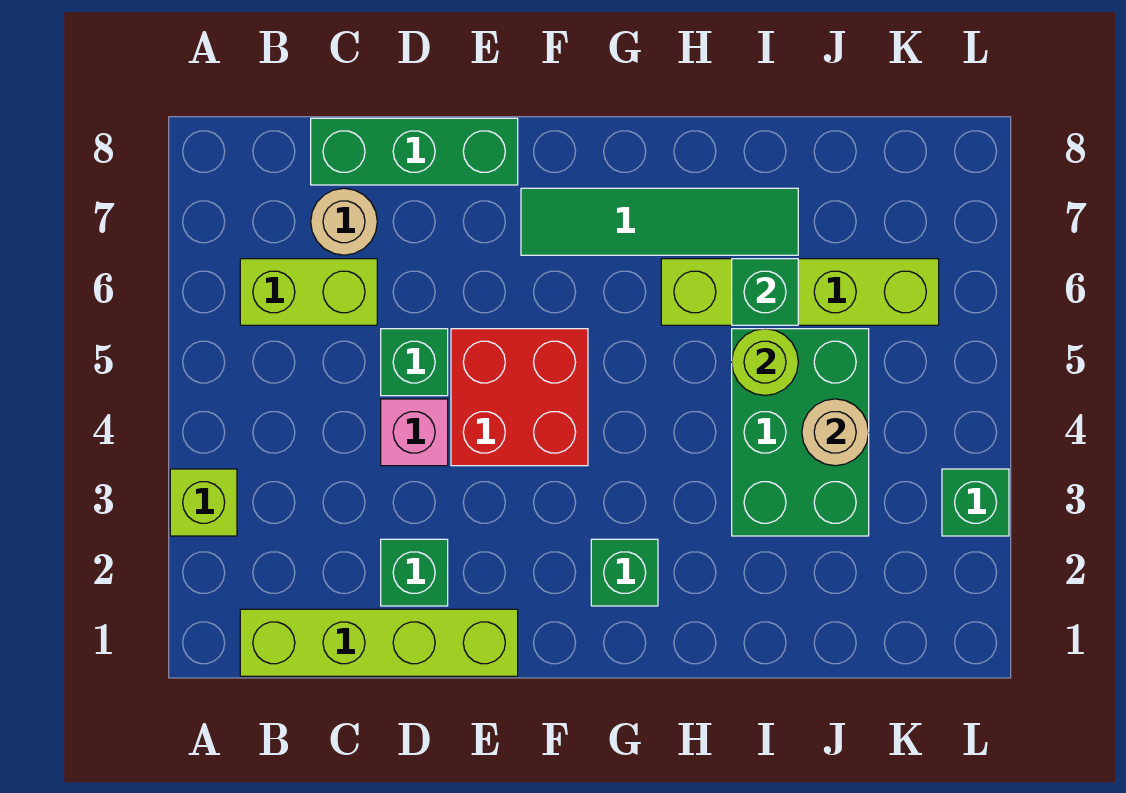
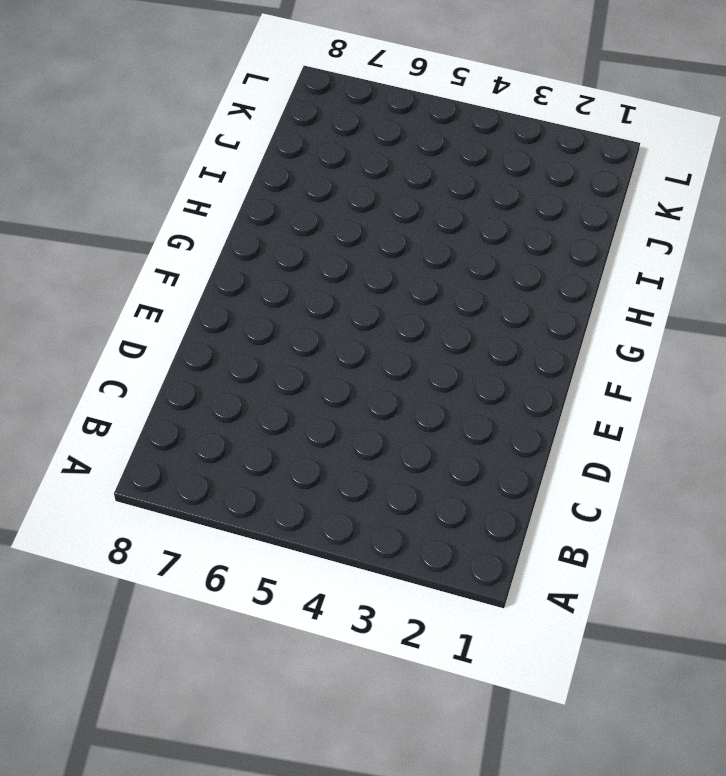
none -> lime 1x1 brick [170,469,237,536]
none -> lime 1x4 brick [240,609,518,676]
none -> lime 1x2 brick [240,259,377,325]

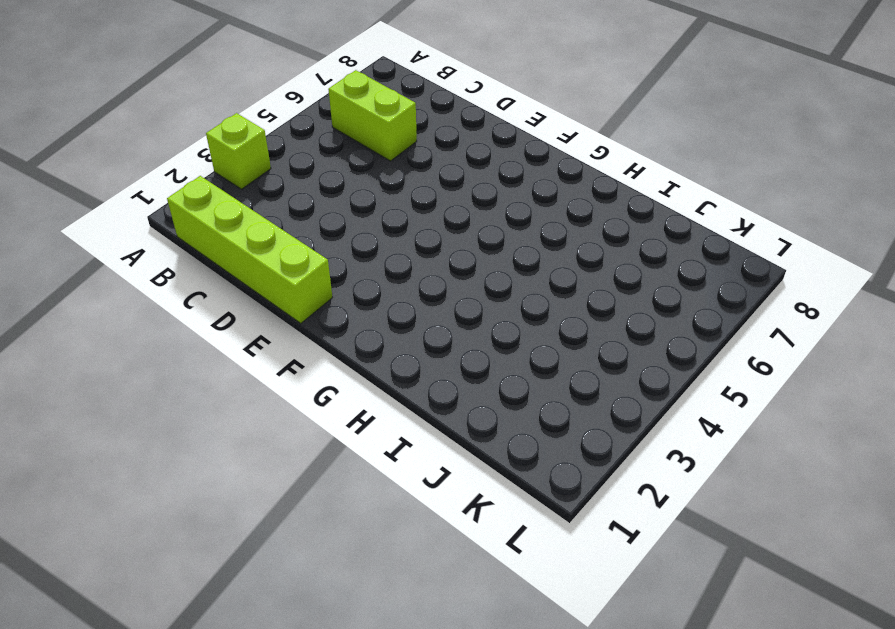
none -> tan 1x1 round brick [311,188,377,255]
none -> green 1x3 brick [311,118,518,185]
none -> green 1x1 brick [381,539,448,606]

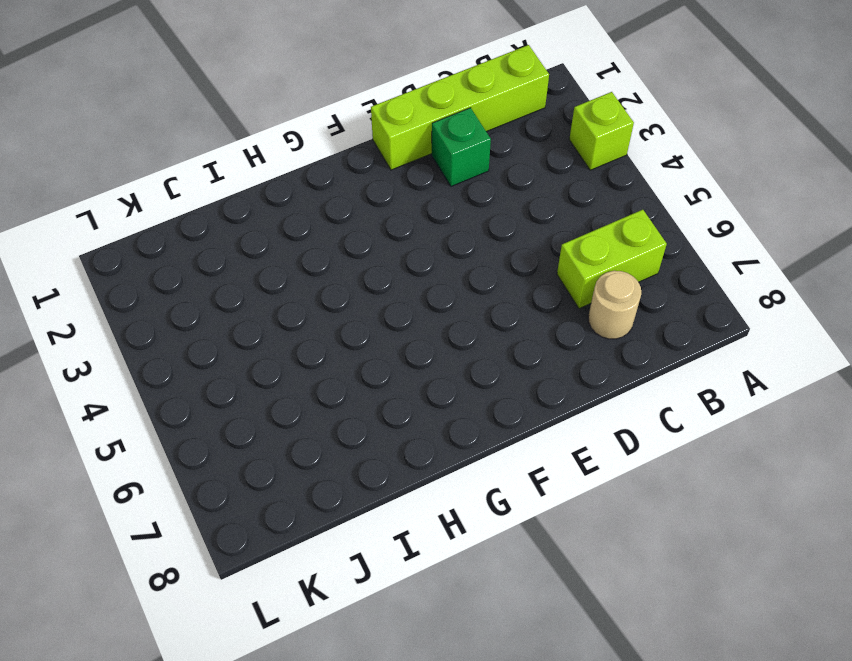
none -> green 1x3 brick [311,118,518,185]
none -> pink 1x1 brick [381,399,448,466]
none -> green 1x1 brick [381,329,448,396]

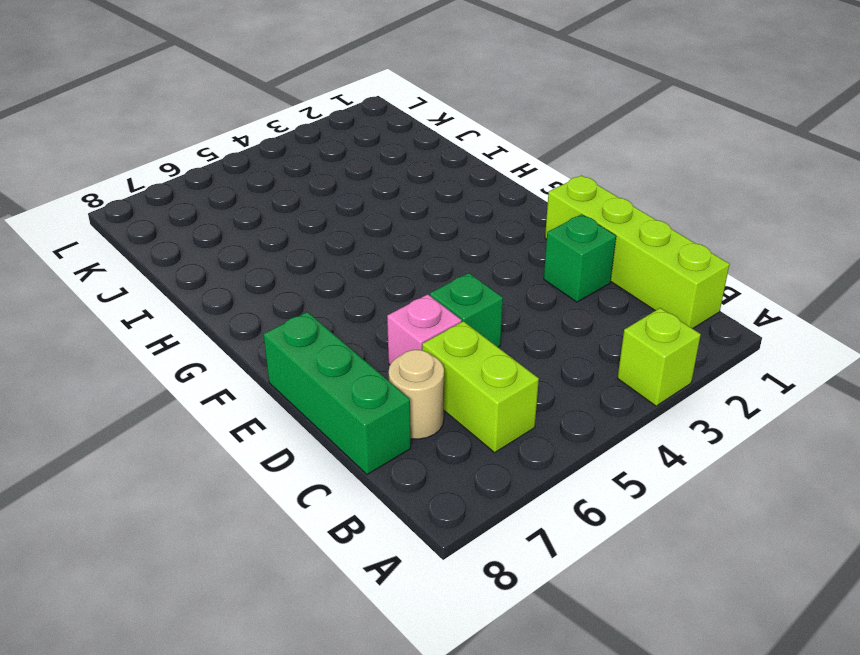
pink 1x1 brick [387,294,462,365] -> pink 1x1 brick moved to [381,399,448,466]
none -> red 2x2 brick [451,329,588,466]
none -> green 1x4 tile [521,188,798,255]
none -> green 1x1 brick [591,539,658,606]

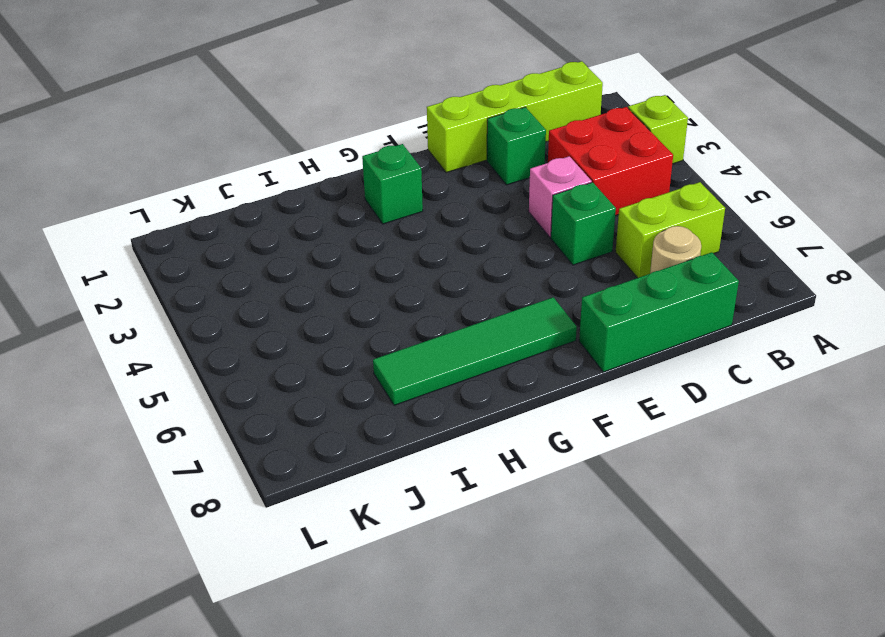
red 2x2 brick [548,107,673,216] -> red 2x2 brick moved to [451,329,588,466]
none -> lime 1x4 brick [661,259,939,325]
none -> green 2x3 brick [732,329,869,536]
none -> green 1x1 brick [942,469,1009,536]

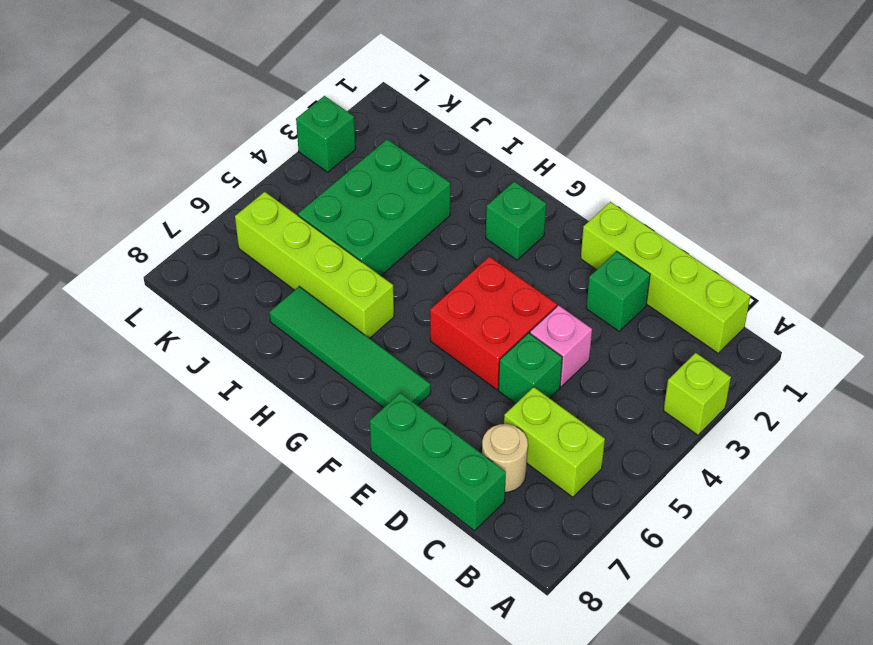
none -> lime 1x1 round brick [732,329,798,395]
none -> green 1x1 brick [732,259,798,325]
none -> tan 1x1 round brick [802,399,869,466]

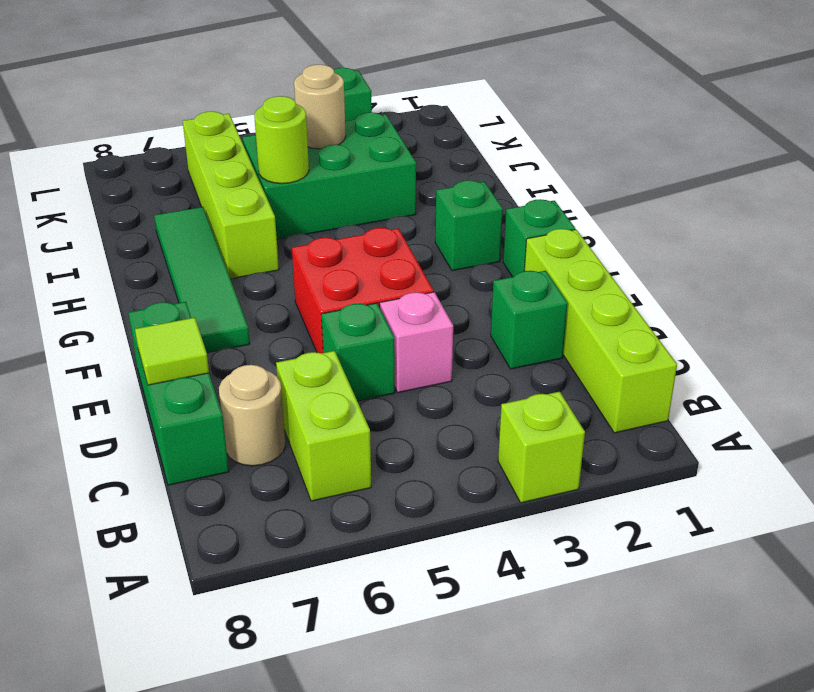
lime 1x1 tile [135,318,209,385] -> none
green 1x1 brick [503,199,575,277] -> green 1x1 brick moved to [732,259,798,325]

